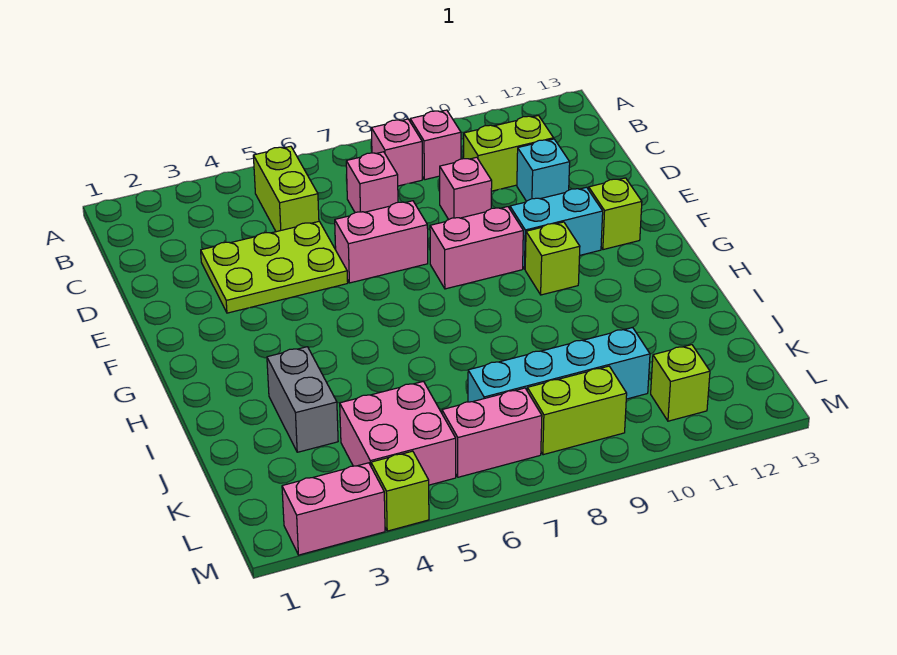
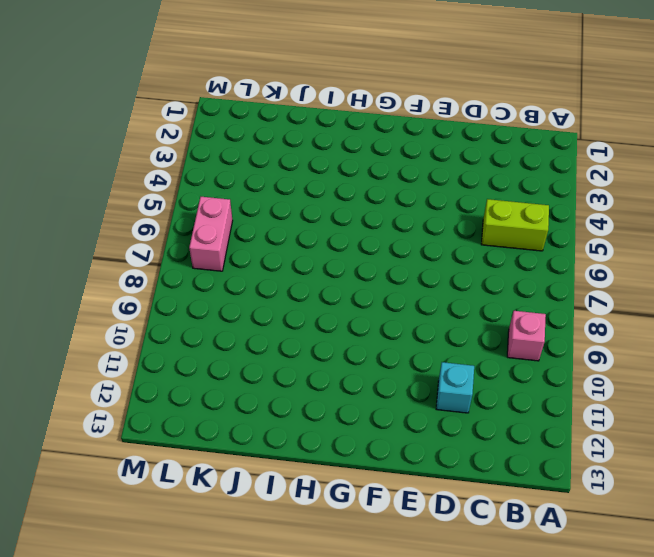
none -> pink 1x1 brick [371,119,422,186]
none -> pink 1x1 brick [346,152,398,213]
none -> lime 1x2 brick [463,115,554,191]

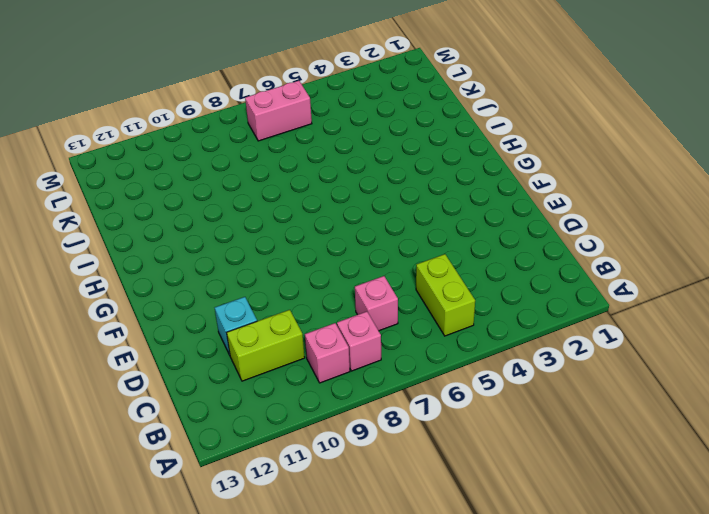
none -> lime 2x3 plate [201,222,348,313]
none -> pink 1x1 brick [440,157,492,219]
none -> pink 1x2 brick [335,201,428,283]

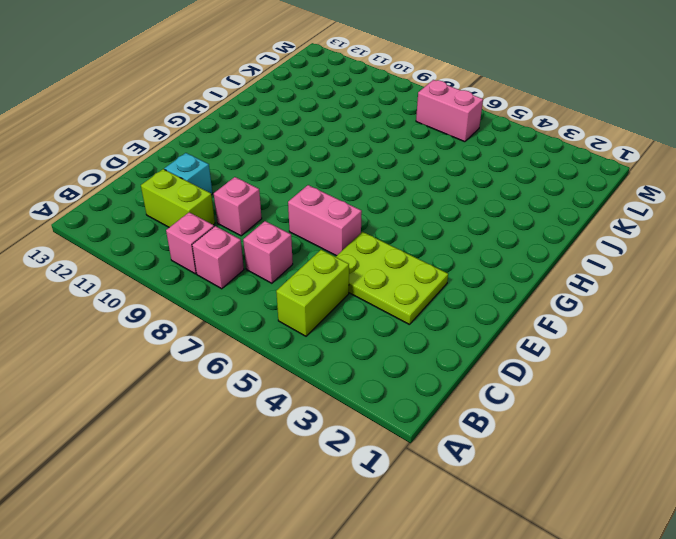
none -> pink 1x2 brick [430,207,523,289]
none -> cyan 1x2 brick [510,187,603,269]
none -> lime 1x1 brick [589,178,642,250]

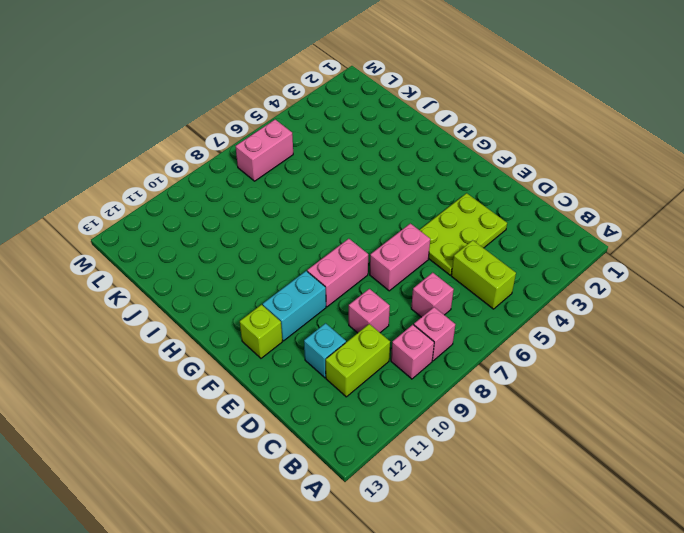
none -> lime 1x1 brick [525,222,580,295]
none -> grey 1x2 brick [267,347,338,452]
none -> pink 2x2 brick [340,381,456,485]

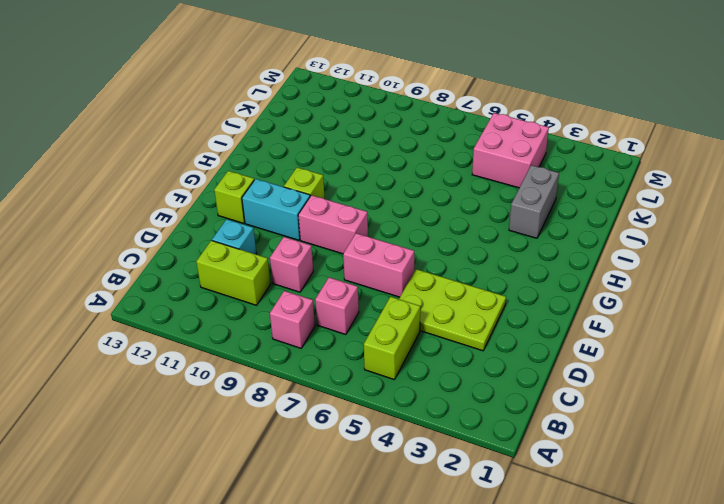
none -> pink 1x1 brick [410,110,461,180]
none -> cyan 1x4 brick [468,328,650,402]
none -> pink 1x2 brick [442,388,542,477]

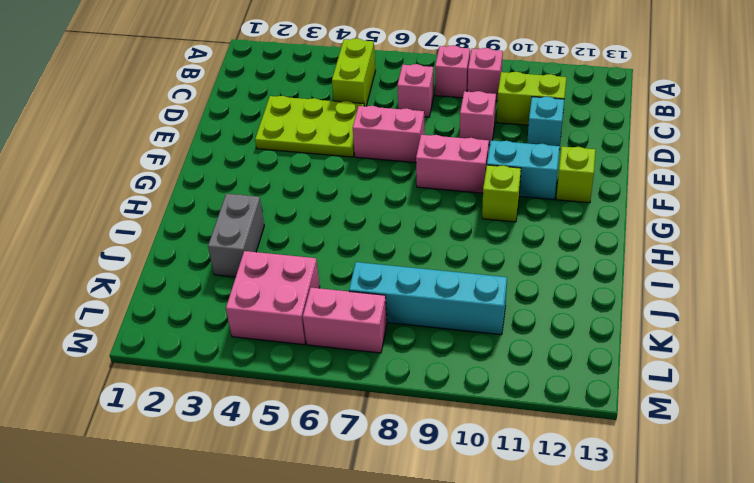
none -> lime 1x2 brick [527,366,627,455]
none -> lime 1x1 brick [651,345,710,421]
none -> pink 1x2 brick [282,463,385,555]

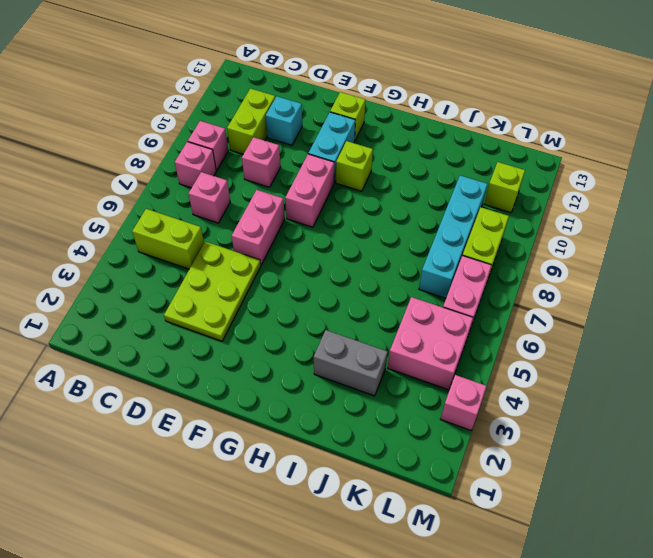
pink 1x1 brick [441,375,487,430] -> pink 1x2 brick [282,463,385,555]
none -> lime 1x1 brick [371,451,429,531]

